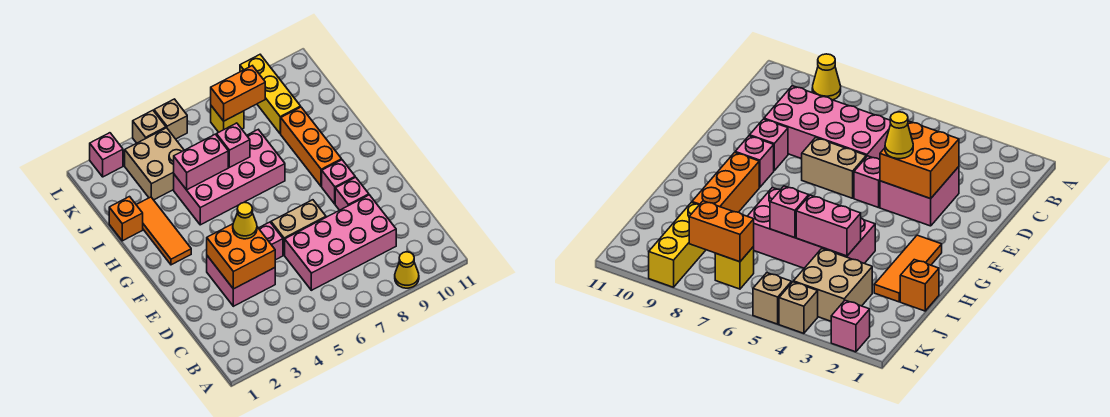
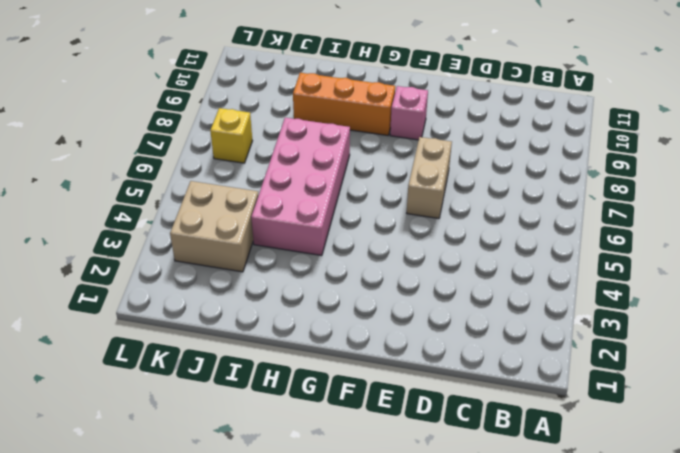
none -> yellow 1x1 cone [395,252,419,288]
none -> pink 2x4 brick [285,195,396,290]
none -> pink 2x2 brick [207,256,275,306]

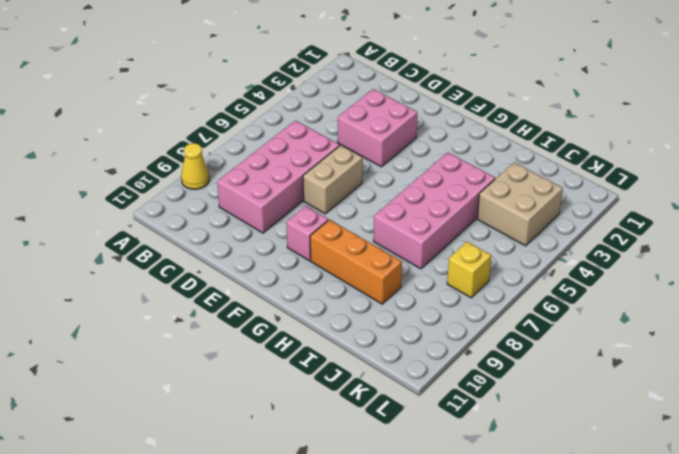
none -> pink 1x1 brick [259,222,283,260]
none -> pink 1x1 brick [335,177,369,210]
none -> orange 1x3 tile [136,197,191,265]

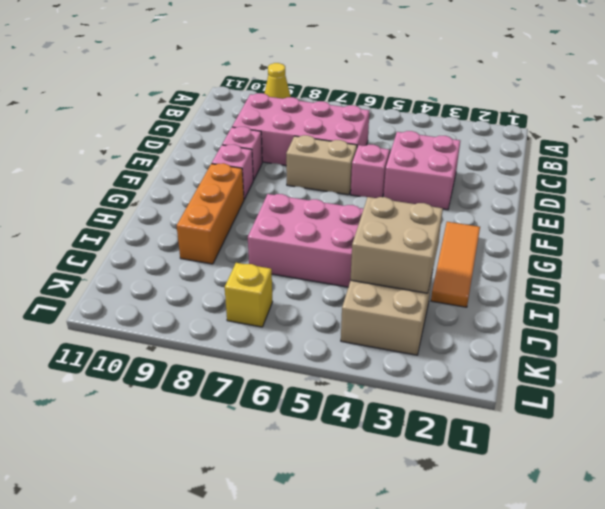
tan 2x2 brick [351,197,443,293] -> pink 1x2 brick [174,134,228,190]
none -> orange 1x1 brick [109,197,143,241]
none -> yellow 1x3 brick [240,55,301,134]
none -> pink 1x1 brick [90,133,123,177]

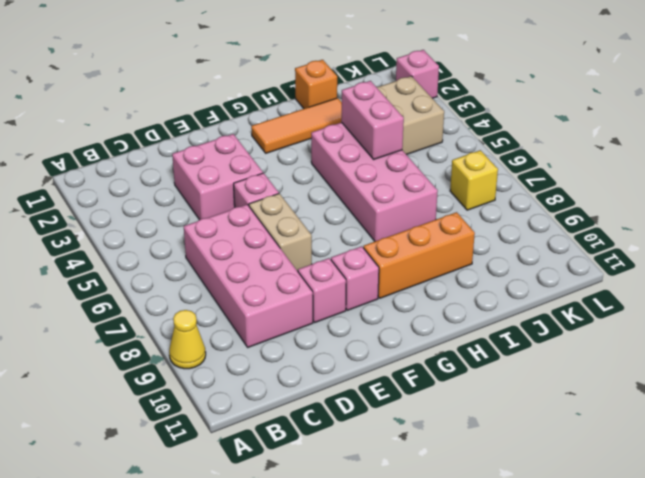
none -> yellow 1x3 brick [240,55,301,134]
none -> tan 1x1 brick [133,110,166,143]
none -> tan 1x1 brick [154,99,187,139]

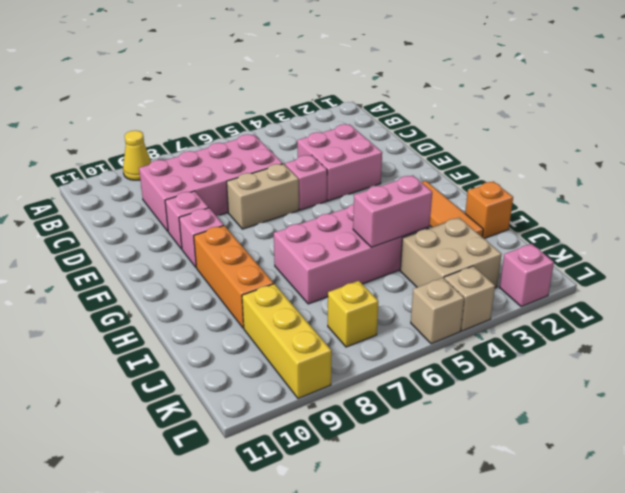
none -> orange 2x2 brick [207,224,275,289]
none -> pink 1x1 brick [216,123,250,167]
none -> orange 1x2 brick [211,66,265,121]

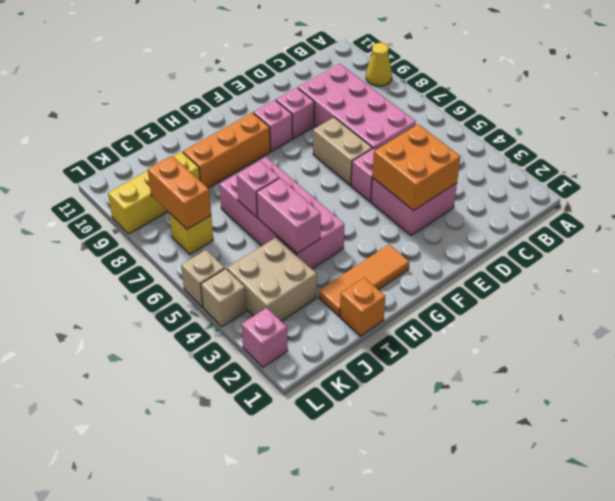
none -> yellow 1x1 cone [233,202,257,239]

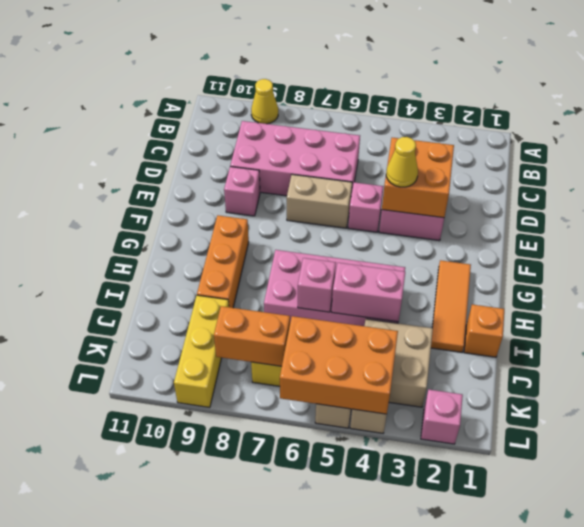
orange 2x3 brick [280,316,398,414] -> none
none -> pink 1x1 brick [322,160,355,204]

